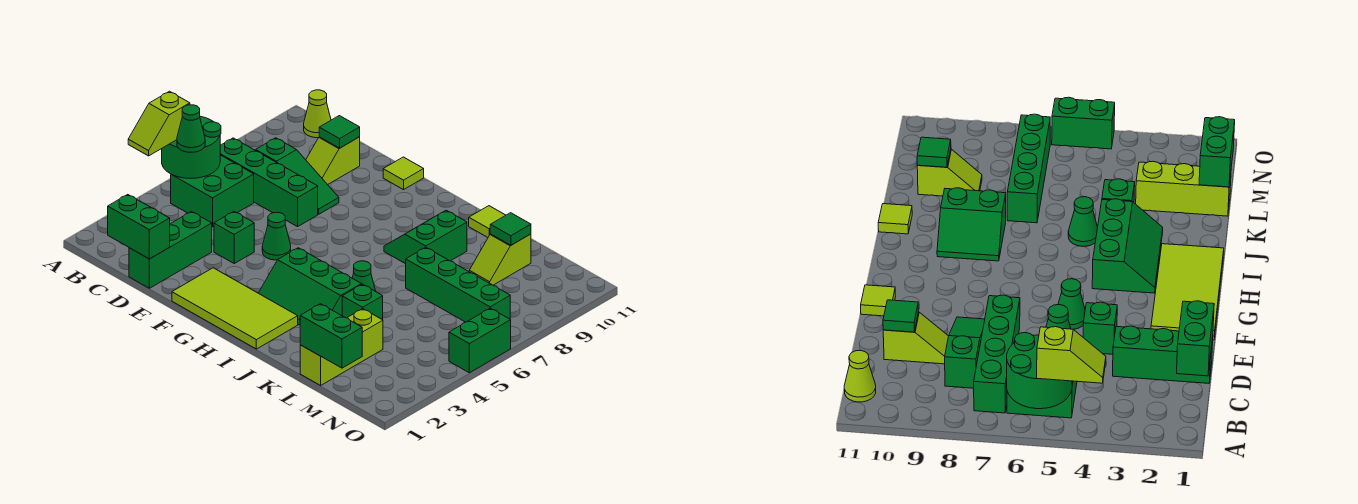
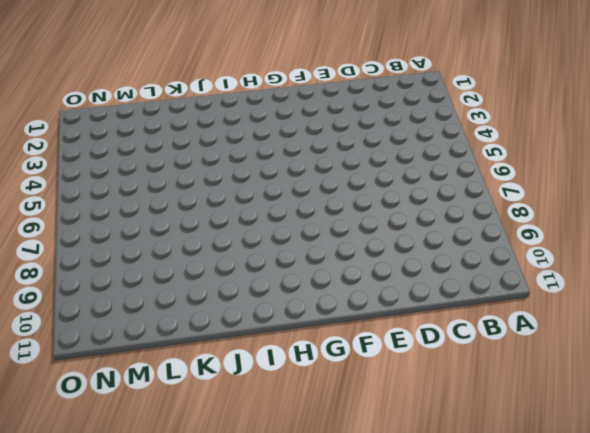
none -> green 2x2 brick [171,155,254,227]
none -> green 1x4 brick [220,138,318,227]
none -> lime 1x1 cone [304,90,331,138]

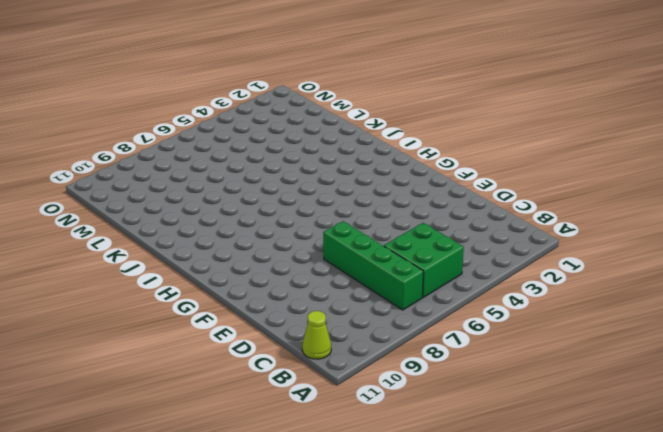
none -> green 1x3 slope [256,138,339,214]
none -> green 1x3 brick [129,212,212,288]
none -> lime 1x2 slope [306,137,360,185]

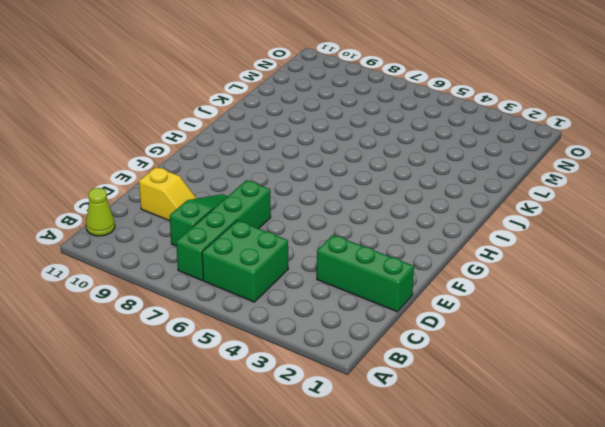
yellow 1x2 slope [139,167,197,221] -> lime 1x2 slope [306,137,360,185]
none -> green 1x1 brick [214,212,254,263]
none -> lime 2x4 tile [172,268,298,349]
none -> green 1x1 cone [262,213,291,260]

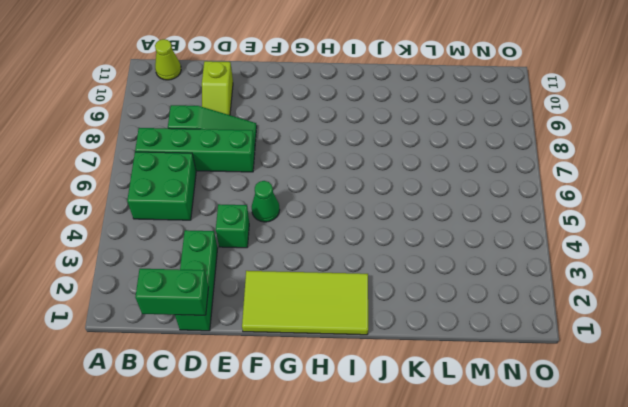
none -> lime 1x1 tile [383,157,424,190]
none -> green 2x3 slope [259,248,361,325]
none -> green 2x2 slope [384,210,467,264]

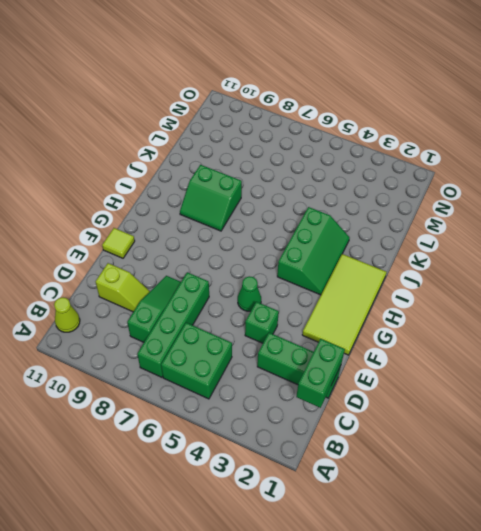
none -> green 1x1 cone [352,261,376,291]
none -> lime 1x1 tile [469,206,506,237]
none -> green 1x1 brick [342,284,383,320]

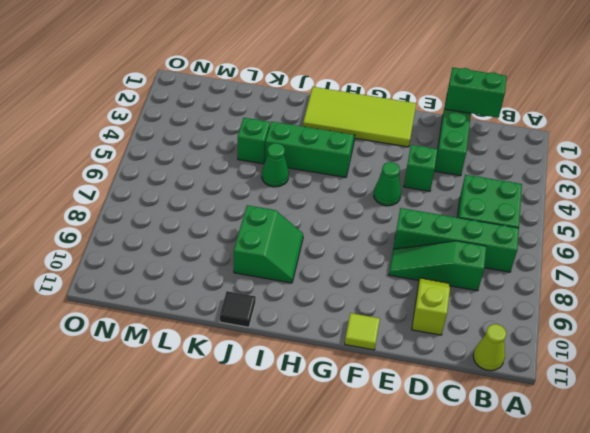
black 1x1 tile [220,291,256,327] -> lime 1x1 tile [469,206,506,237]
none -> green 1x4 brick [406,247,510,322]
none -> lime 1x3 brick [300,309,383,385]
none -> lime 1x2 slope [469,234,531,285]

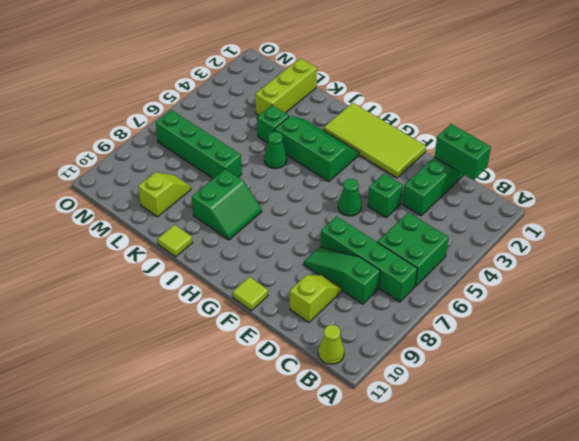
none -> green 1x2 brick [449,308,511,373]
none -> green 2x2 round brick [162,116,221,178]
none -> green 1x1 tile [319,116,360,148]

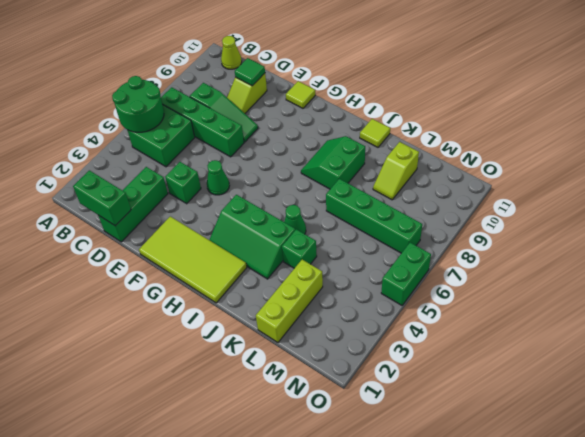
none -> green 1x2 brick [300,304,362,368]
none -> green 1x1 tile [490,213,531,245]
none -> lime 1x2 slope [128,91,190,156]

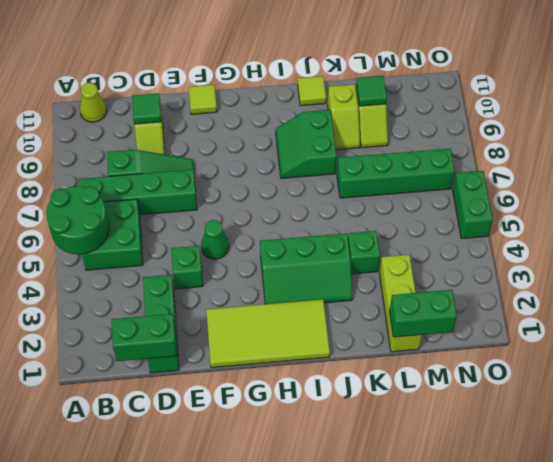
lime 1x2 slope [328,84,360,150] -> lime 1x2 slope moved to [128,91,190,156]
none -> green 1x1 cone [352,261,376,291]
none -> green 1x1 cone [177,105,205,152]

